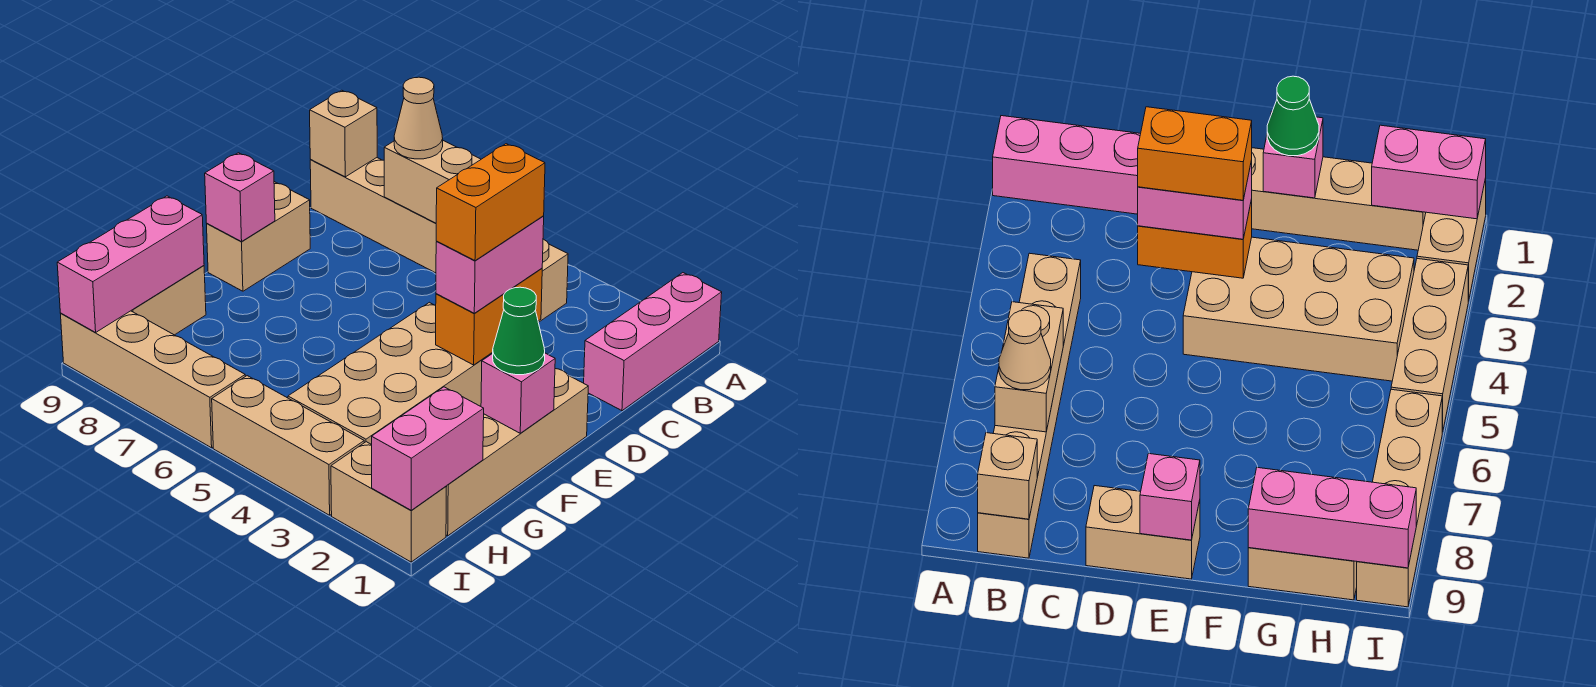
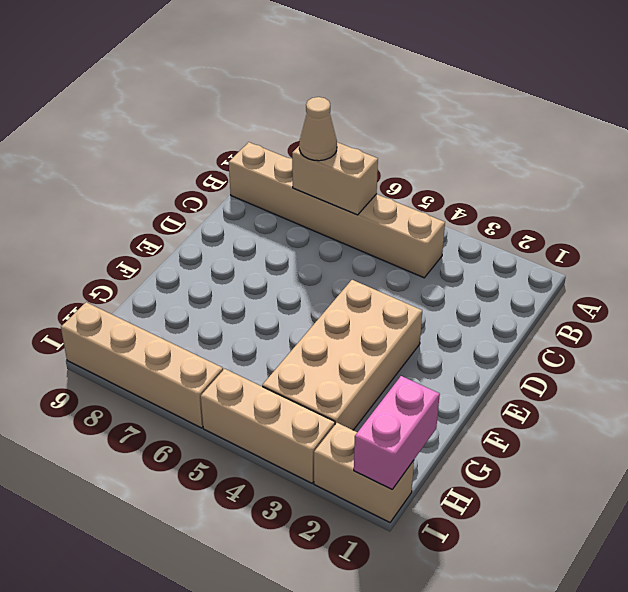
none -> pink 1x3 brick [584,273,722,411]
none -> tan 1x2 brick [207,182,310,291]
none -> tan 1x4 brick [446,369,588,536]

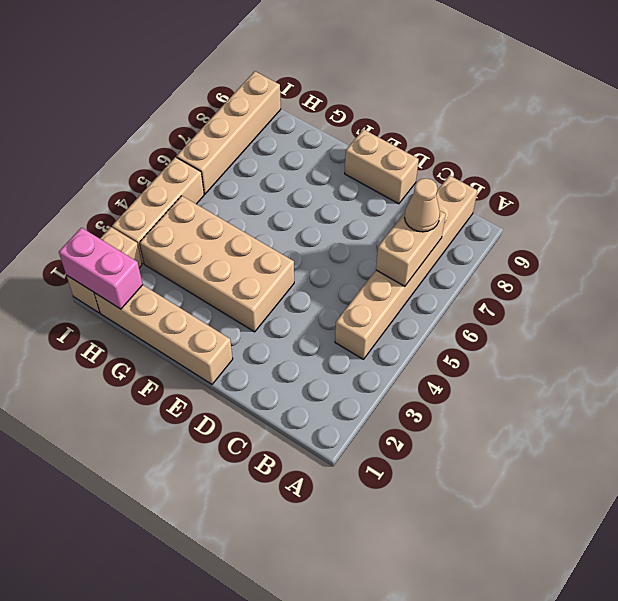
none -> pink 1x3 brick [584,273,722,411]
none -> tan 1x2 brick [131,265,206,335]
none -> tan 1x1 brick [310,90,377,177]

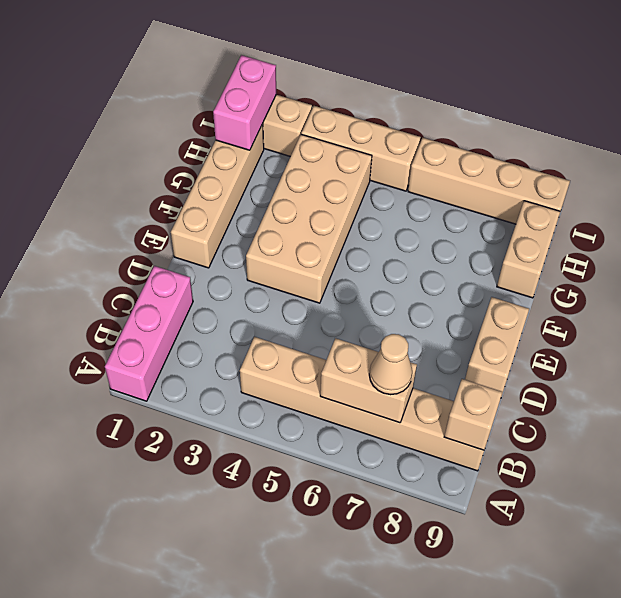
none -> orange 1x2 brick [436,268,542,365]
none -> pink 1x1 brick [205,153,275,242]
none -> pink 1x1 brick [481,353,555,433]

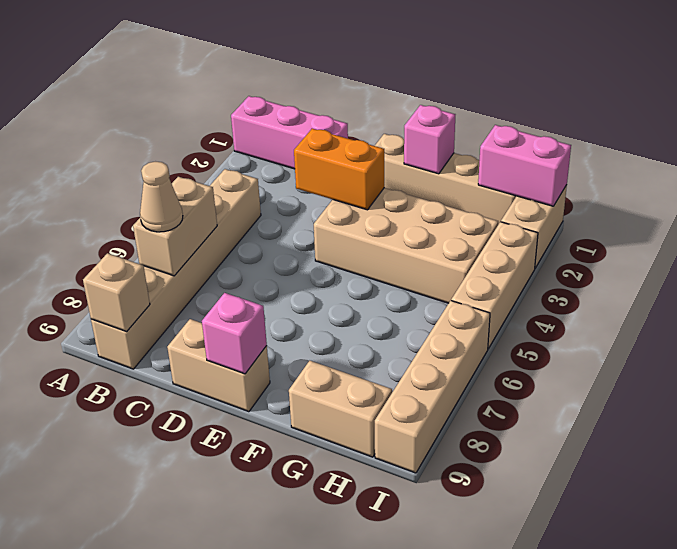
none -> pink 1x3 brick [57,196,204,332]
none -> pink 1x2 brick [436,216,544,313]
none -> green 1x1 cone [493,287,545,375]

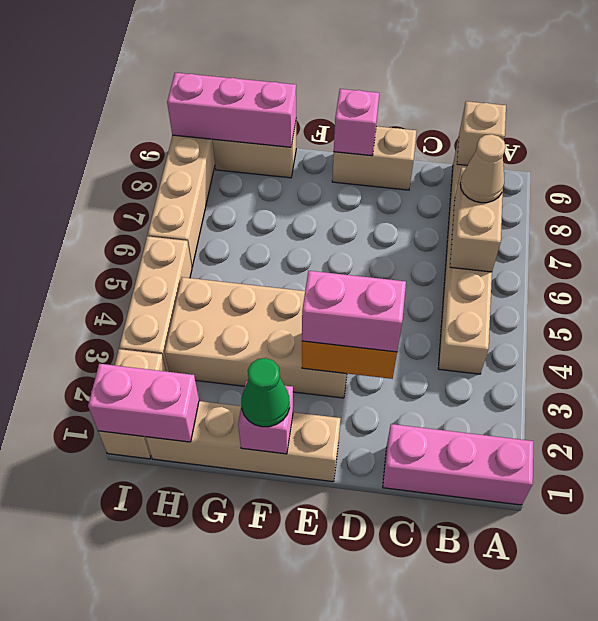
none -> orange 1x2 brick [436,144,545,261]

